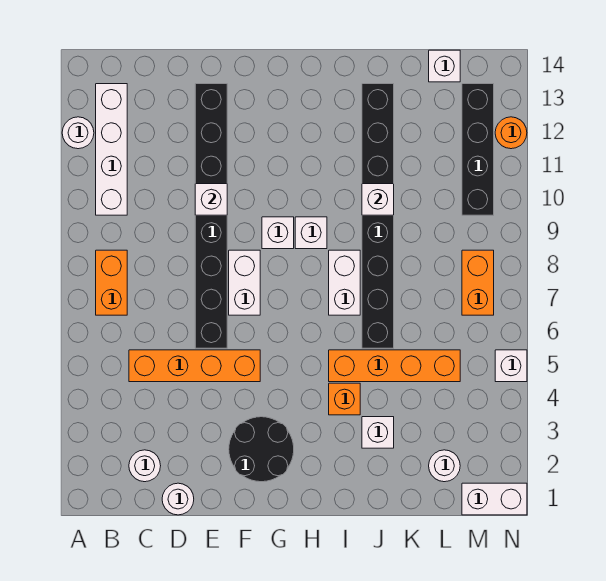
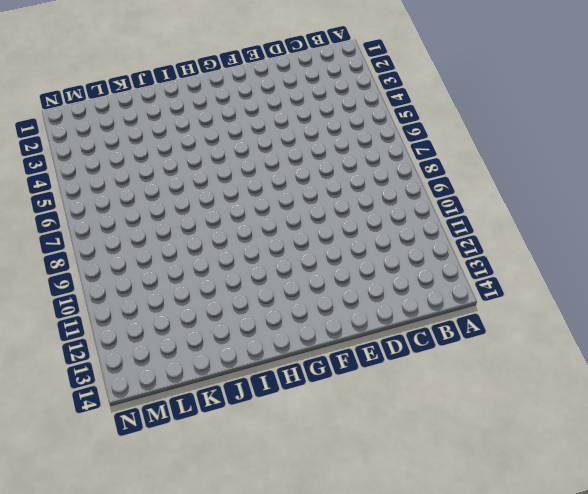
none -> white 1x1 round brick [62,117,94,149]
none -> orange 1x2 brick [96,250,127,315]
none -> white 1x4 brick [96,84,127,215]

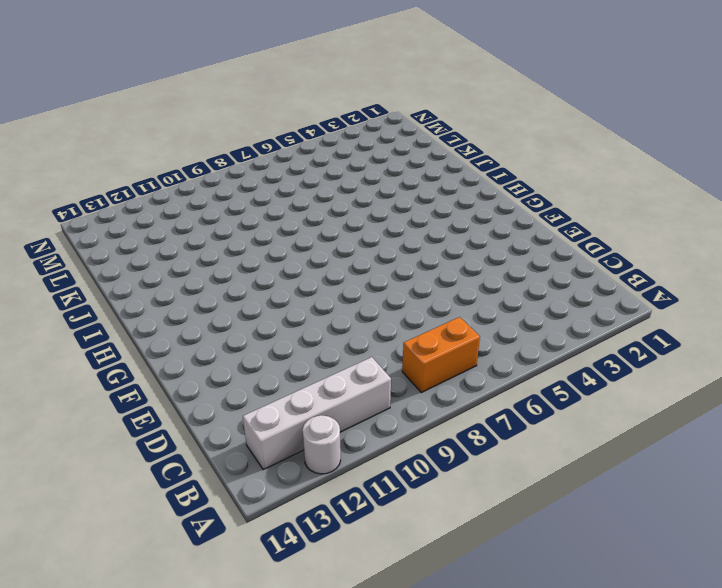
none -> white 1x1 round brick [129,450,161,482]
none -> orange 1x4 brick [129,350,260,382]
none -> white 1x1 round brick [162,483,194,515]

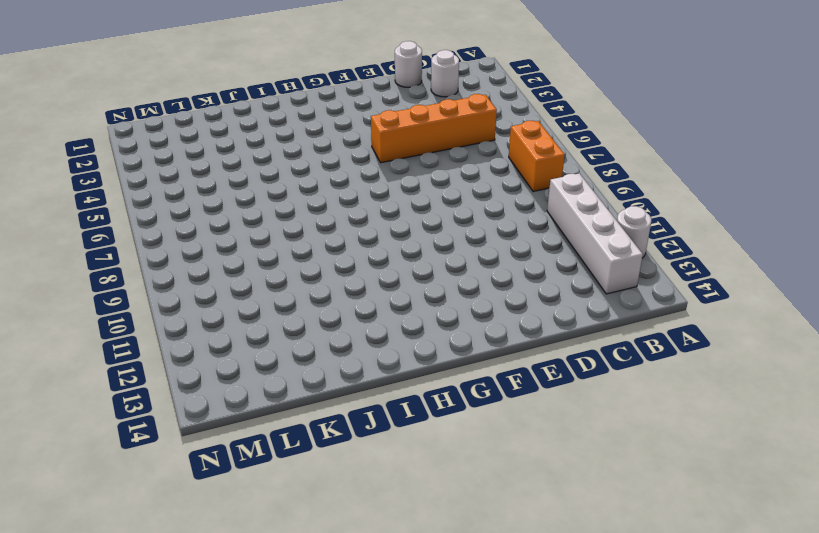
none -> black 1x8 brick [195,84,227,348]
none -> black 2x2 round brick [229,417,294,482]
none -> white 1x2 brick [229,250,260,315]

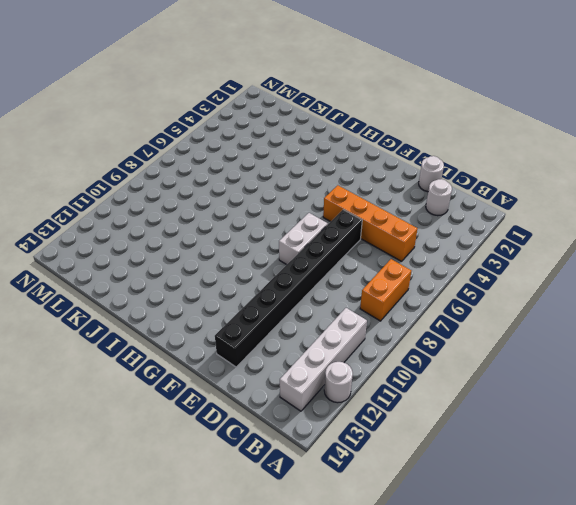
none -> black 2x2 round brick [229,417,294,482]
none -> white 1x1 brick [262,217,294,249]
none -> white 1x1 brick [295,217,327,249]

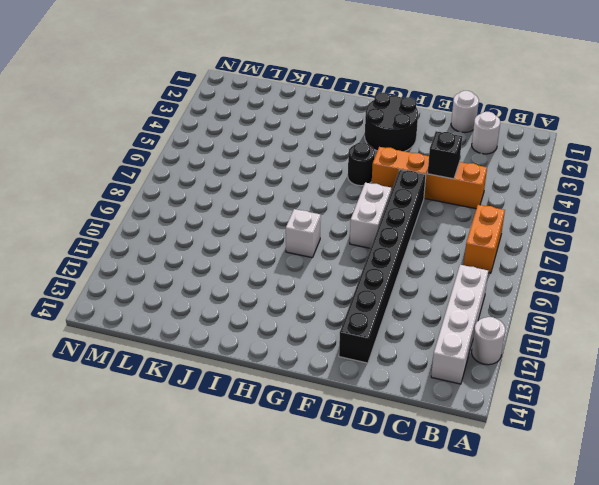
black 1x1 brick [428,131,462,179] -> none
black 1x1 round brick [348,143,375,186] -> none
none -> white 1x1 brick [262,217,294,249]
none -> orange 1x1 brick [329,383,360,415]
none -> orange 1x4 brick [329,350,460,382]

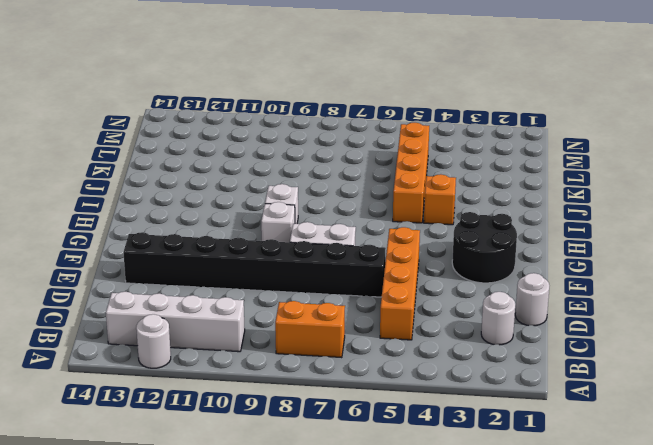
none -> white 1x2 brick [329,250,360,315]
none -> white 1x1 brick [362,417,394,448]
none -> black 1x8 brick [362,84,394,348]

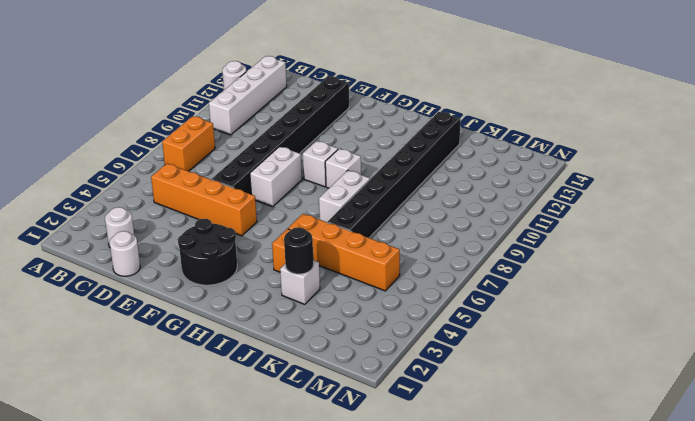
black 1x1 round brick [284,227,314,274] -> none
none -> white 1x1 round brick [429,450,460,482]
none -> white 1x1 brick [429,50,460,82]
none -> white 1x2 brick [462,483,527,515]

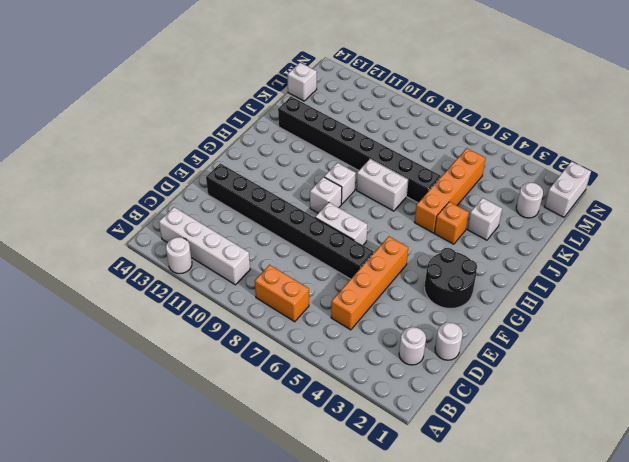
none -> orange 1x2 brick [462,250,494,315]
none -> black 1x4 brick [462,84,494,215]
none -> white 1x1 brick [495,350,527,382]

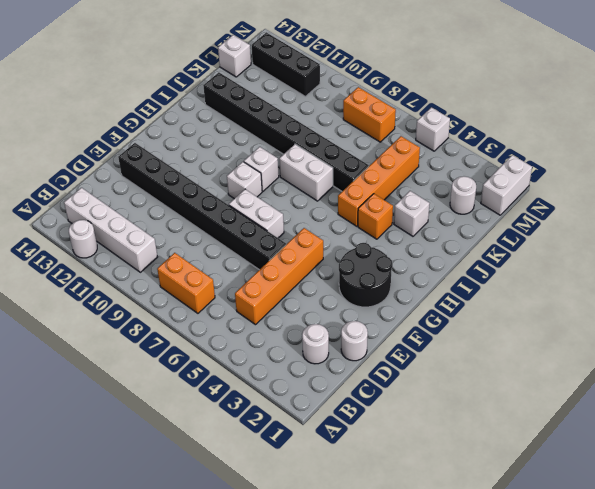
black 1x3 brick [252,32,320,97] -> black 1x4 brick [462,84,494,215]
none -> orange 1x1 round brick [495,117,527,149]
none -> white 1x1 brick [195,184,227,215]
none -> white 1x1 brick [362,184,394,215]

